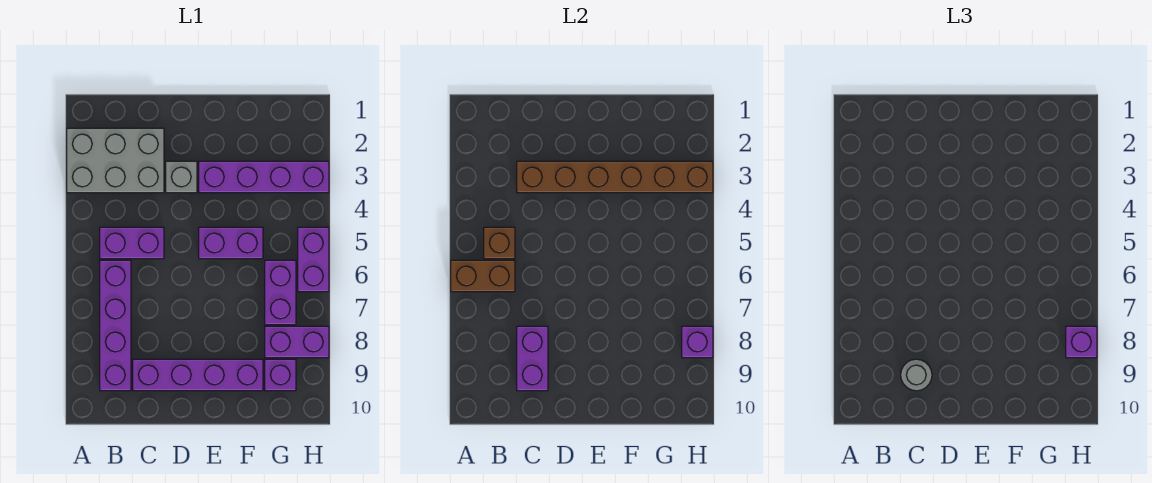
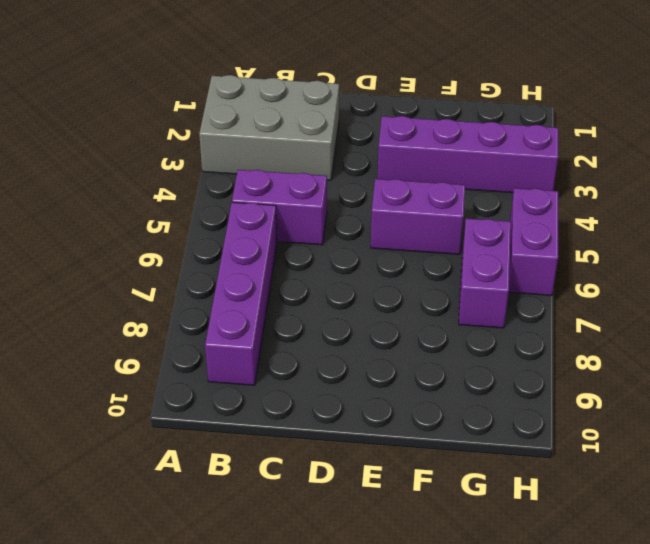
none -> purple 1x4 brick [133,359,263,391]
none -> grey 1x1 brick [166,161,197,193]
none -> purple 1x2 brick [265,326,329,358]

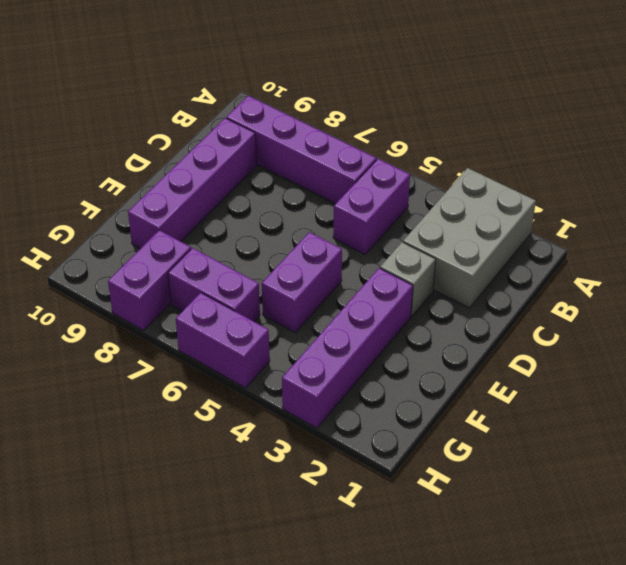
none -> purple 1x1 brick [265,359,296,391]
none -> brown 1x2 brick [451,260,515,292]
none -> brown 1x1 brick [484,227,515,259]

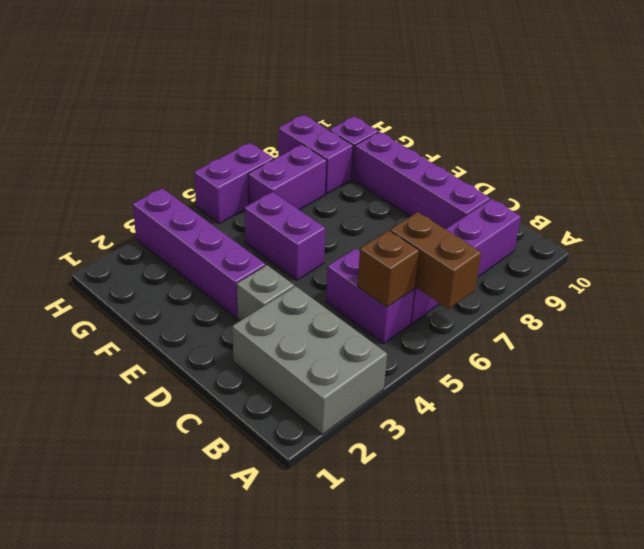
none -> brown 1x6 brick [517,161,713,193]
none -> purple 1x2 brick [517,326,548,391]
none -> purple 1x1 brick [682,326,713,358]

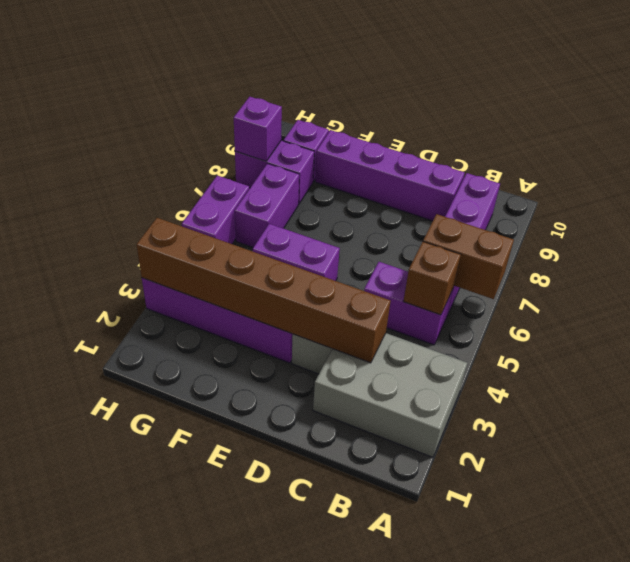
none -> purple 1x2 brick [517,326,548,391]
none -> grey 1x1 round brick [901,359,932,391]
none -> purple 1x1 brick [1066,326,1097,358]

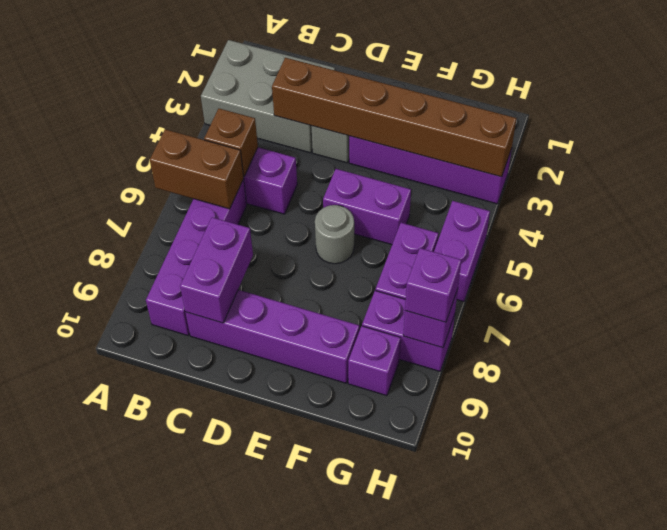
grey 1x1 round brick [315,205,354,264] -> grey 1x1 round brick moved to [901,359,932,391]

